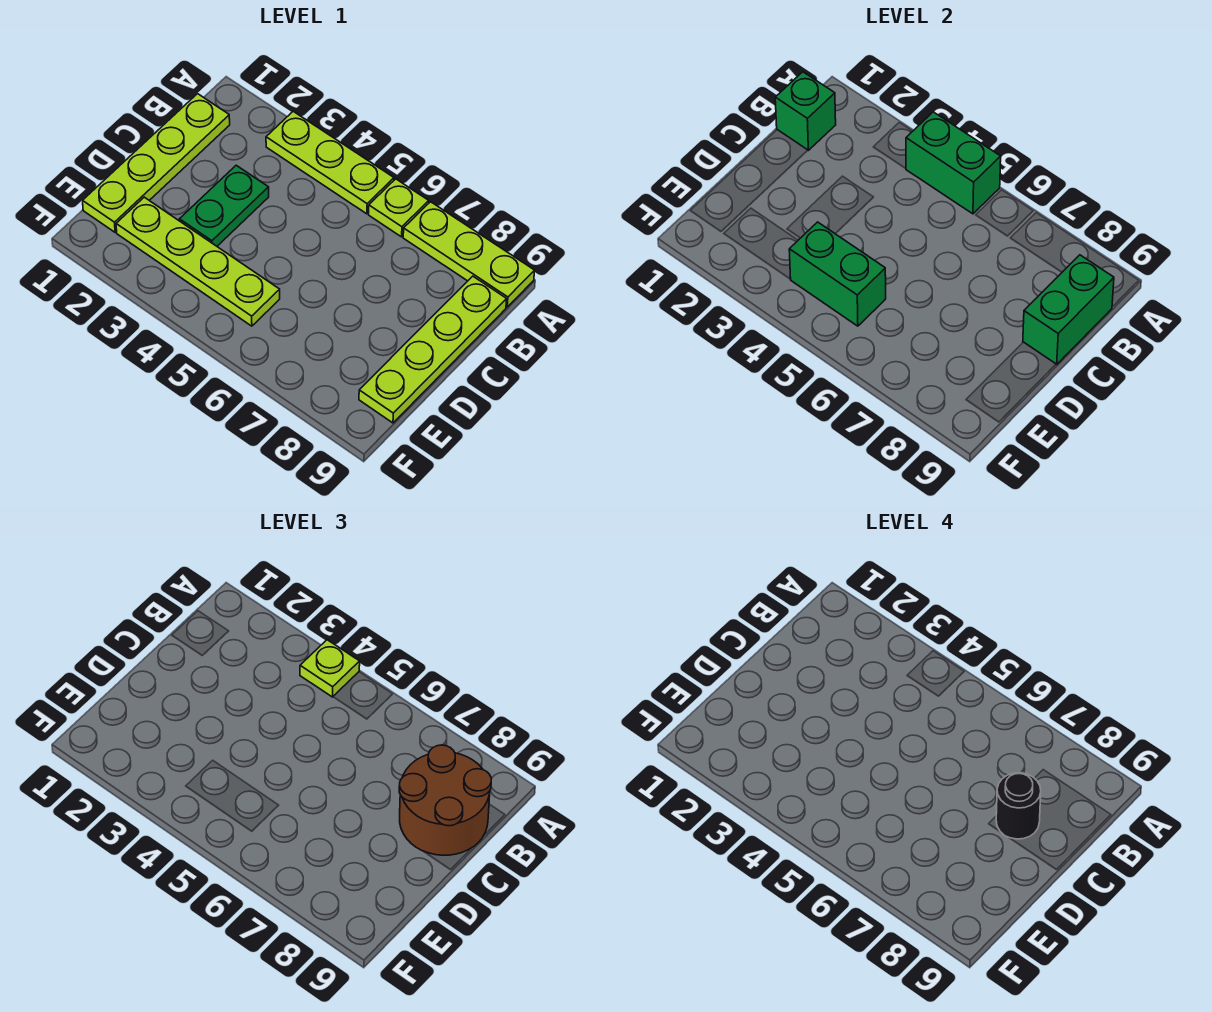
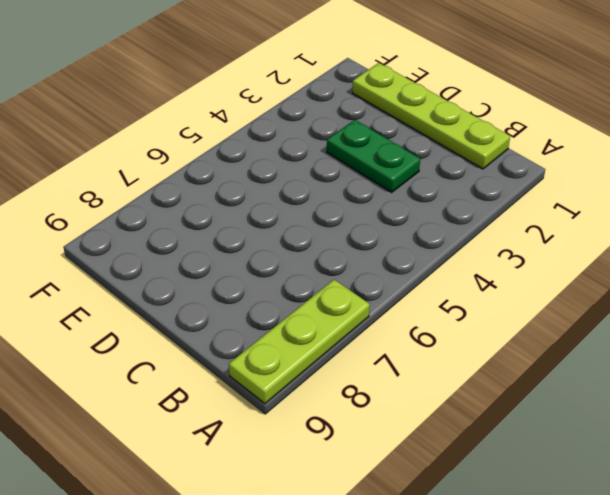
none -> lime 1x3 plate [266,111,394,214]
none -> lime 1x1 plate [369,179,429,237]
none -> lime 1x4 plate [359,276,507,423]

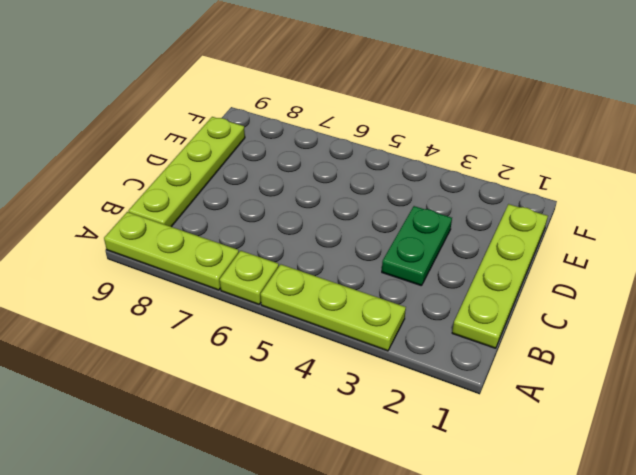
none -> lime 1x4 plate [116,197,280,326]
none -> green 1x2 brick [906,112,1001,214]
none -> green 1x1 brick [775,72,836,150]

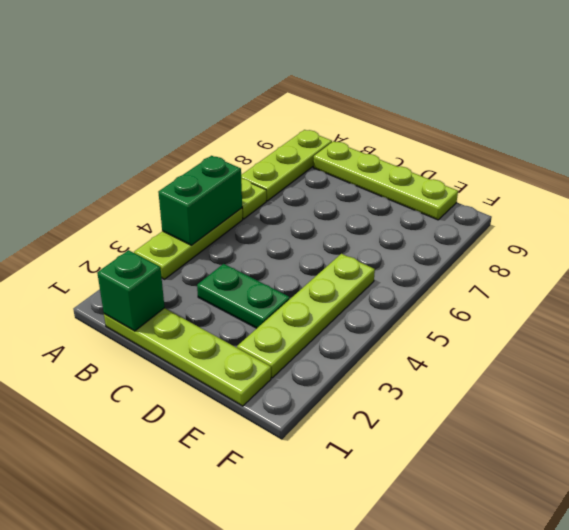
none -> green 1x2 brick [1023,255,1114,364]
none -> green 1x2 brick [789,222,886,326]
none -> lime 1x1 plate [300,640,360,697]

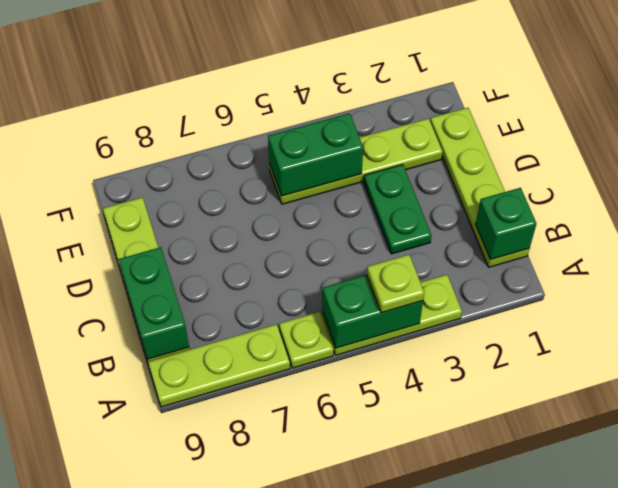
none -> brown 2x2 round brick [399,745,491,855]
none -> black 1x1 round brick [996,773,1041,839]

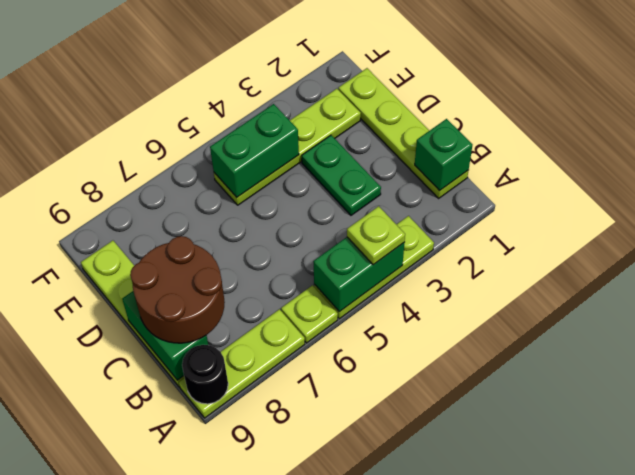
black 1x1 round brick [182,345,228,404] -> black 1x1 round brick moved to [996,773,1041,839]

